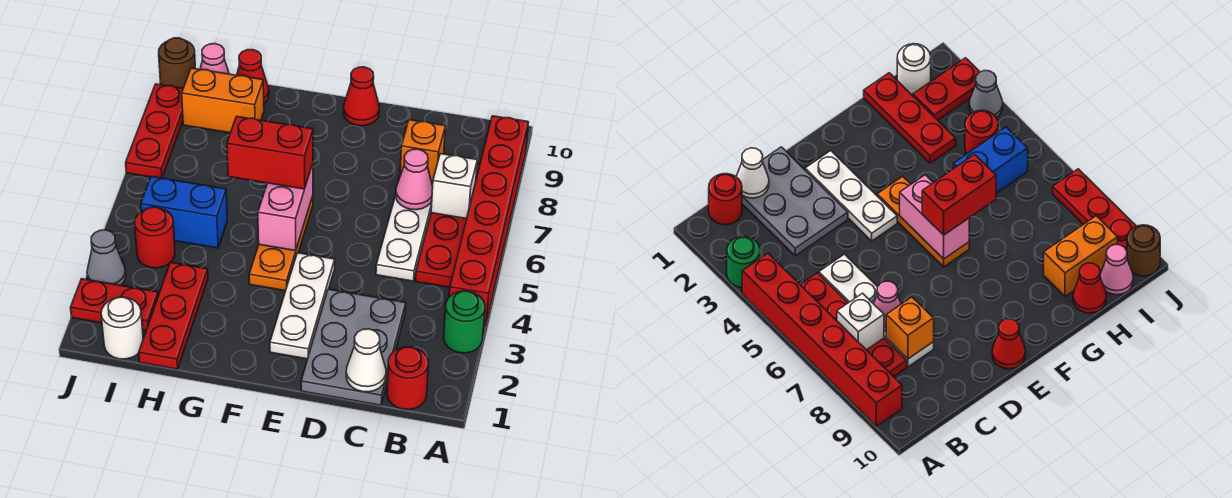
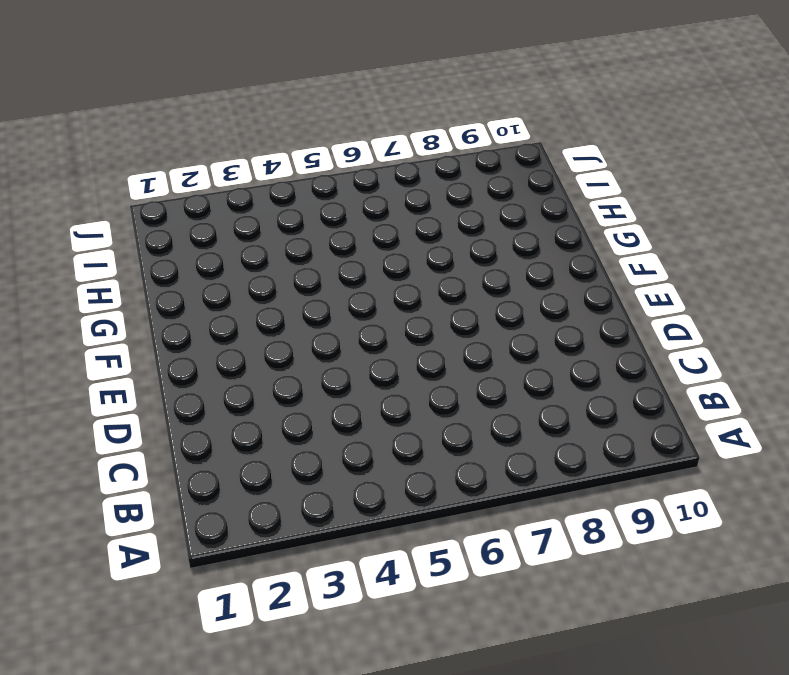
none -> green 1x1 round brick [444,291,485,353]
none -> red 1x6 brick [449,116,529,325]
none -> red 1x1 round brick [387,347,428,410]

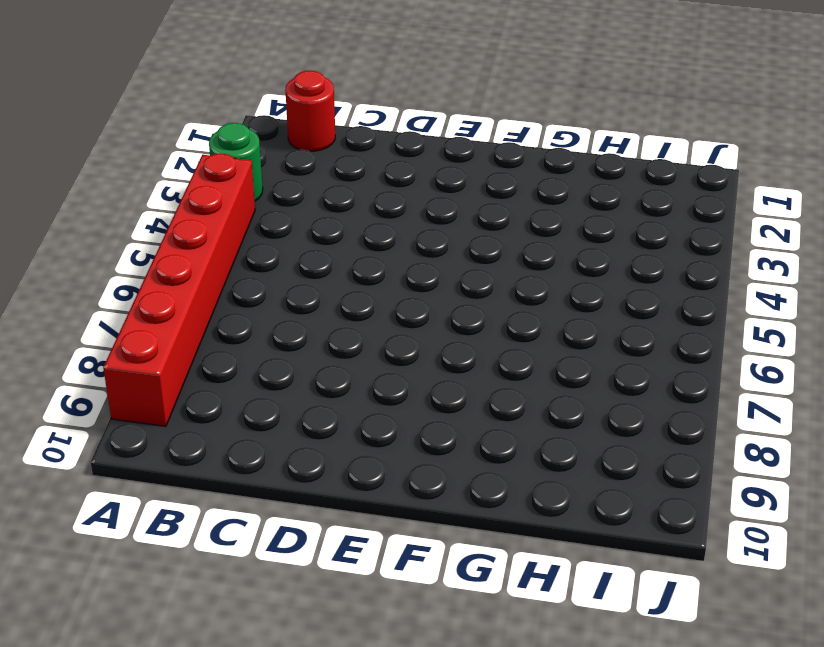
none -> red 1x4 plate [416,164,480,287]
none -> grey 2x3 plate [301,289,406,405]
none -> white 1x4 plate [376,184,433,281]

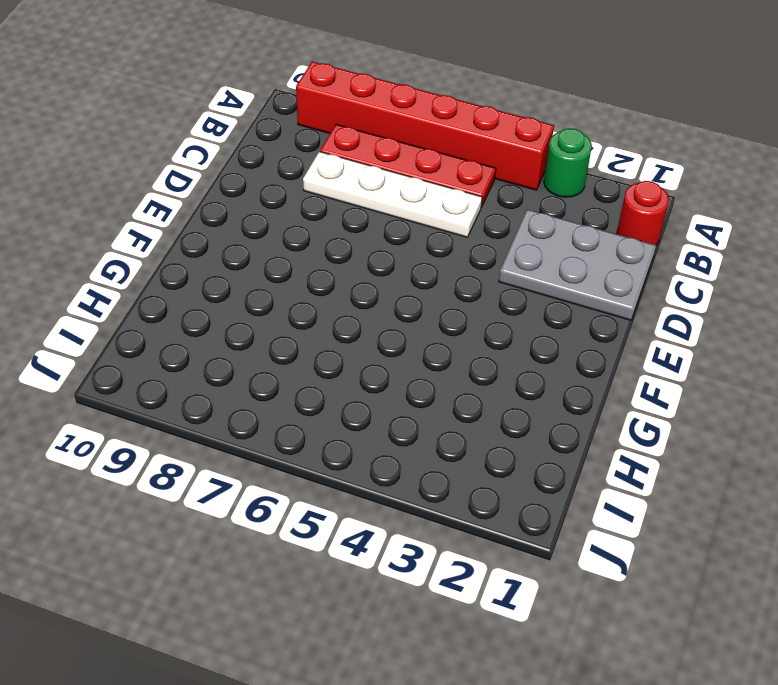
none -> white 1x3 plate [270,253,335,359]
none -> red 1x1 cone [343,67,379,126]
none -> orange 1x3 plate [249,196,313,291]

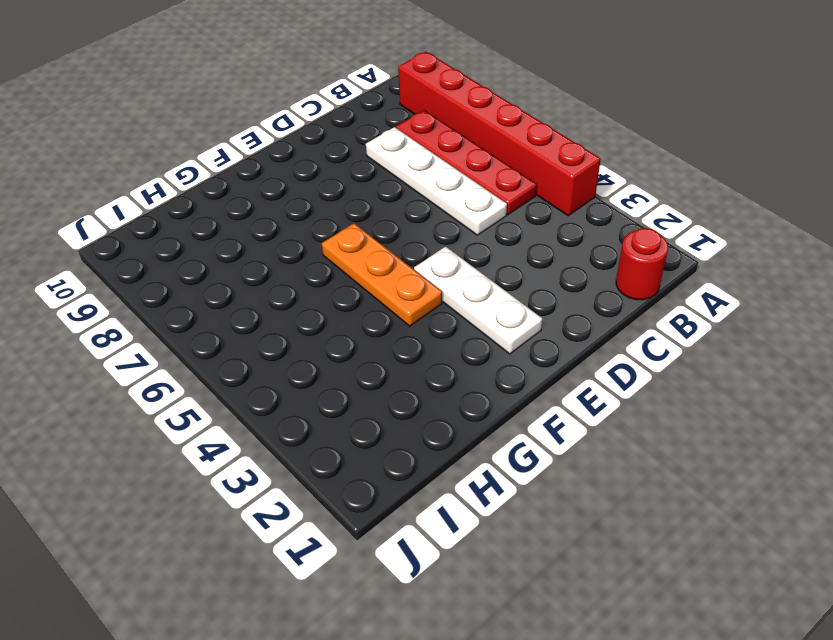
none -> green 1x1 round brick [444,291,485,353]
none -> grey 2x3 plate [301,289,406,405]
none -> red 1x1 cone [343,67,379,126]

